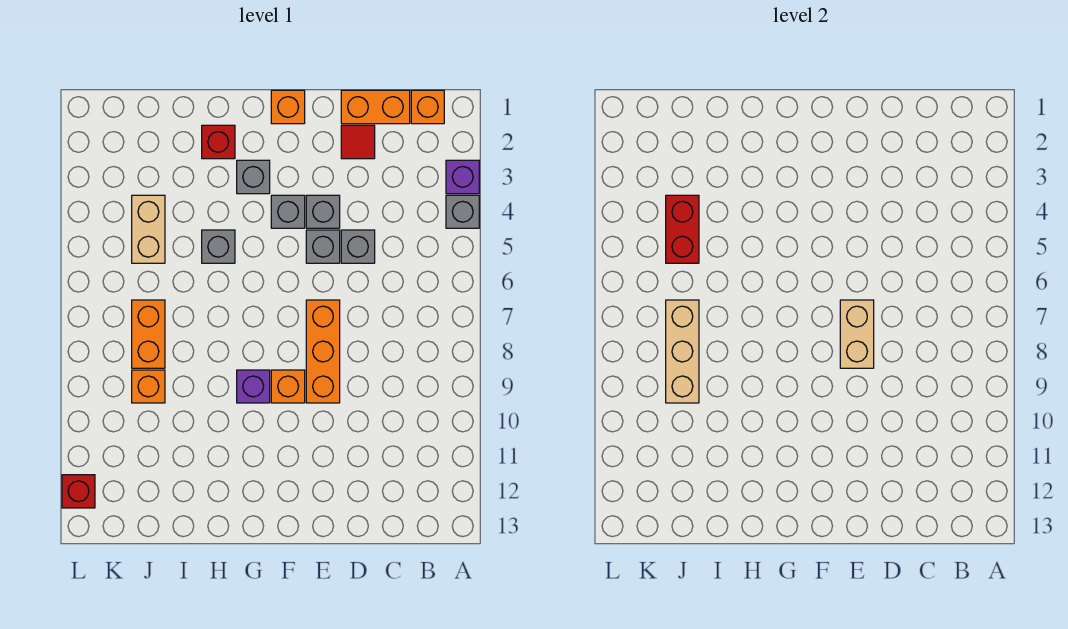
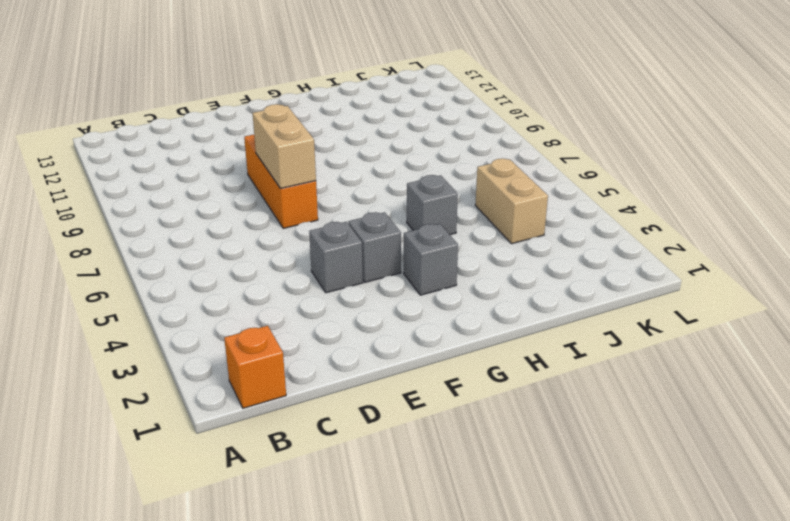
none -> purple 1x1 brick [446,160,479,194]
none -> grey 1x1 brick [446,195,479,228]
none -> orange 1x2 brick [341,90,410,124]

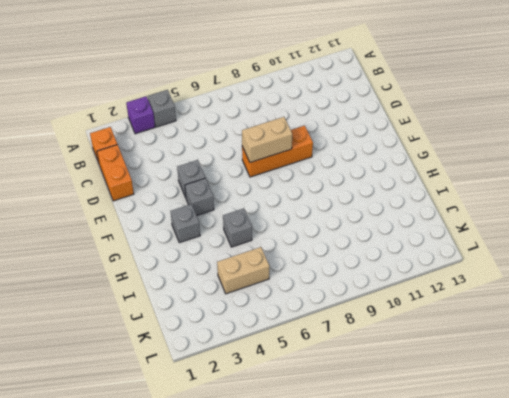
none -> red 1x1 tile [341,125,375,159]
none -> grey 1x1 brick [341,230,375,263]
none -> grey 1x1 brick [306,230,340,263]

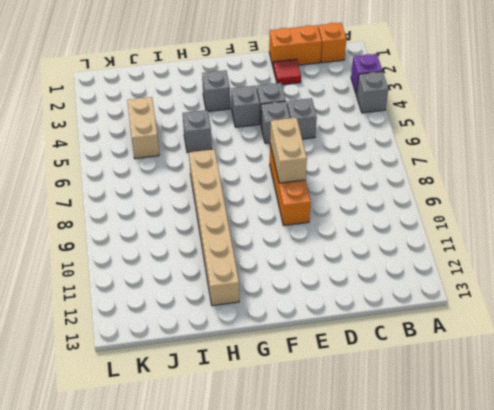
tan 1x6 brick [189,149,239,306] -> none
none -> orange 1x1 brick [271,90,305,124]
none -> orange 1x1 brick [271,370,305,403]
none -> purple 1x1 brick [237,370,270,403]

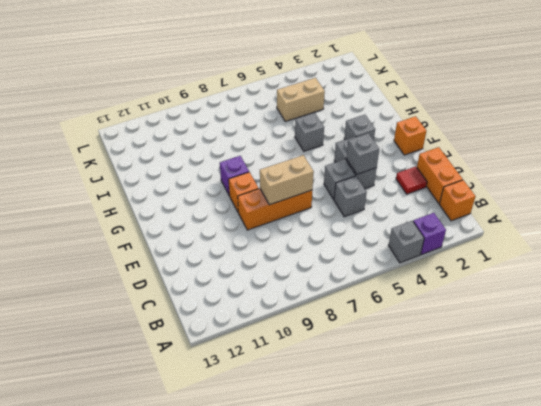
grey 1x1 brick [346,133,379,174] -> none
none -> red 1x1 brick [202,125,235,159]
none -> orange 1x2 brick [132,300,165,368]
none -> orange 1x1 brick [132,370,165,403]

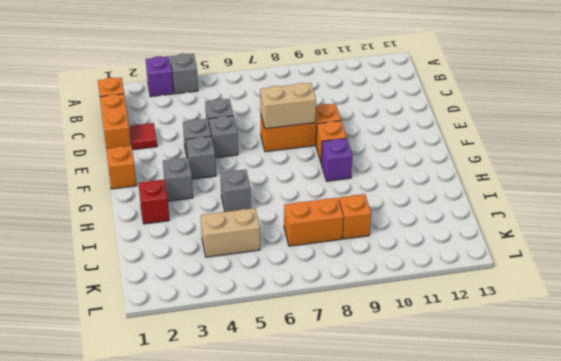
none -> red 1x1 brick [62,475,95,508]
none -> red 1x2 brick [666,195,699,263]
none -> tan 1x3 brick [666,300,699,403]

